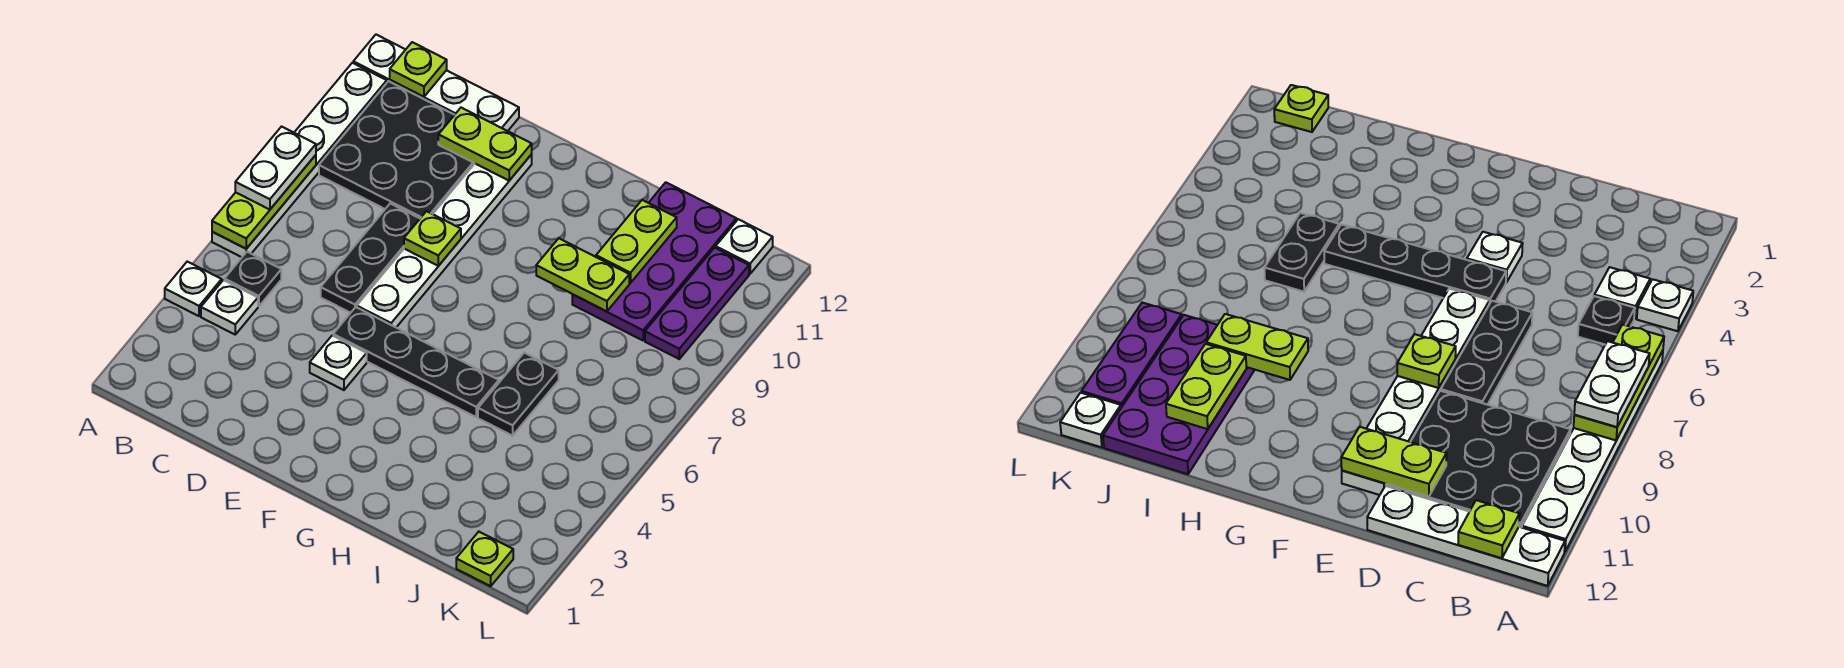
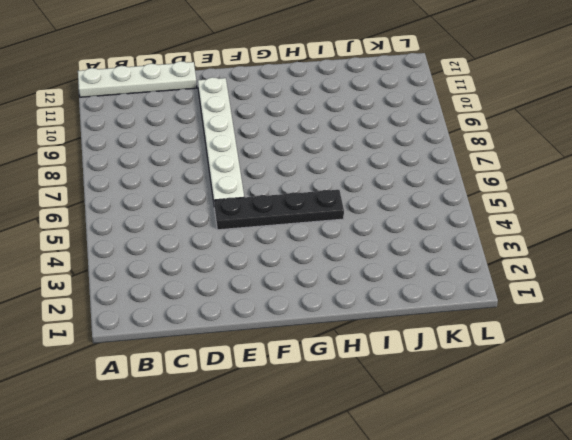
none -> white 1x1 plate [165,262,222,316]
none -> white 1x6 plate [212,63,387,257]
none -> white 1x1 plate [201,280,258,334]

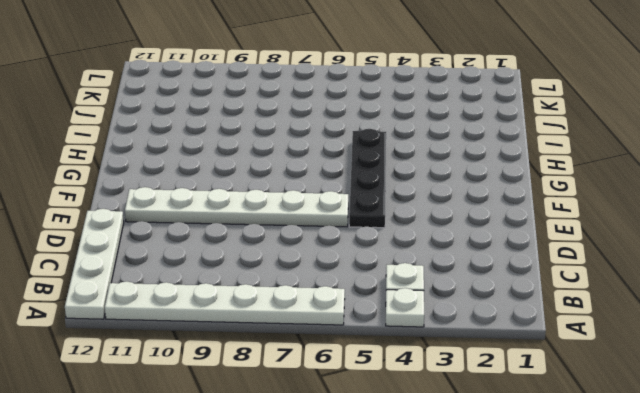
none -> black 1x1 plate [224,252,281,306]
none -> black 3x3 plate [319,81,475,218]
none -> black 1x3 plate [321,203,420,313]

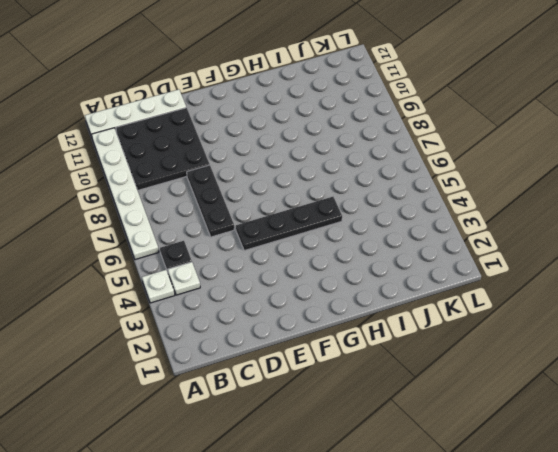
none -> white 1x1 plate [310,336,367,390]
none -> white 1x6 plate [357,154,532,327]
none -> black 1x2 plate [478,353,559,436]

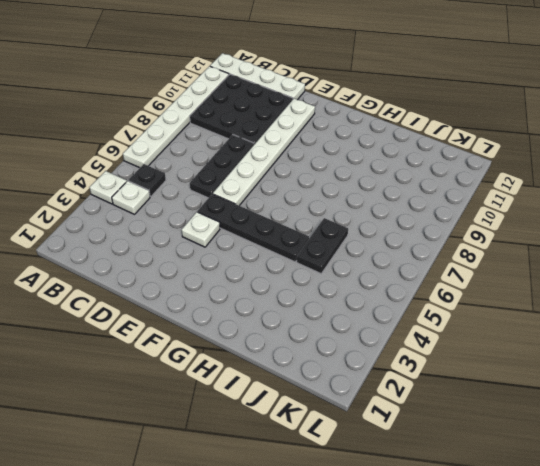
none -> purple 2x4 plate [572,182,736,340]
none -> lime 1x1 plate [456,532,513,586]
none -> purple 1x3 plate [645,248,749,359]

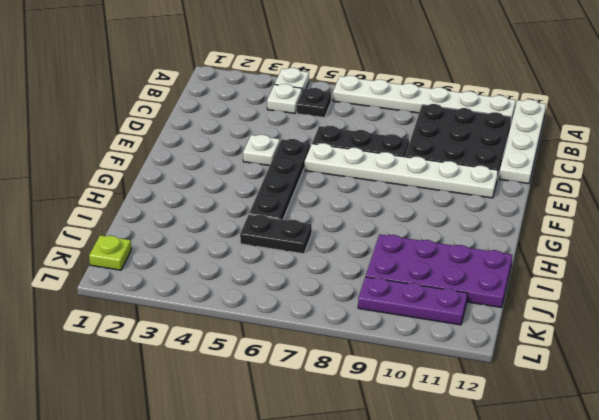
none -> white 1x1 plate [716,219,773,274]
none -> lime 1x3 plate [212,155,316,249]
none -> lime 1x1 plate [390,42,447,97]

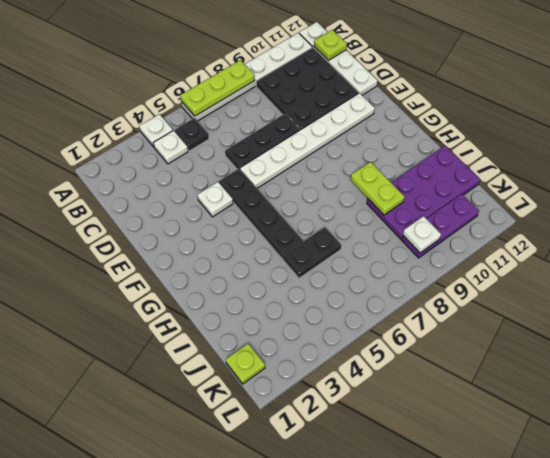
white 1x1 plate [403,216,441,253] -> white 1x1 plate moved to [716,219,773,274]
none -> lime 1x2 plate [438,108,532,181]
none -> lime 1x1 plate [404,211,461,266]
none -> lime 1x2 plate [596,200,677,283]

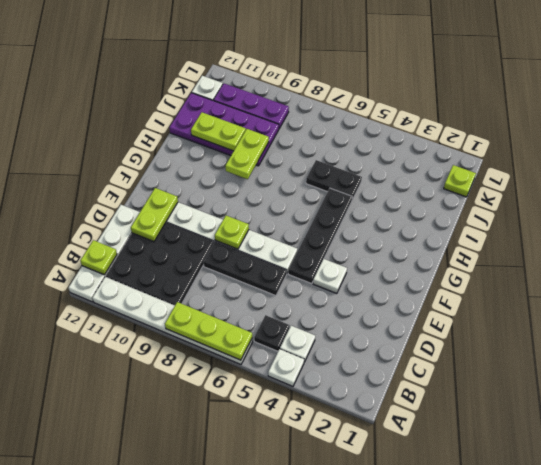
none -> white 1x2 plate [235,127,316,210]

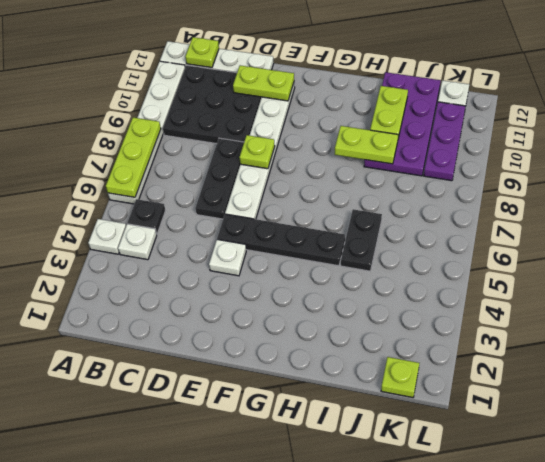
none -> white 1x2 plate [235,127,316,210]

